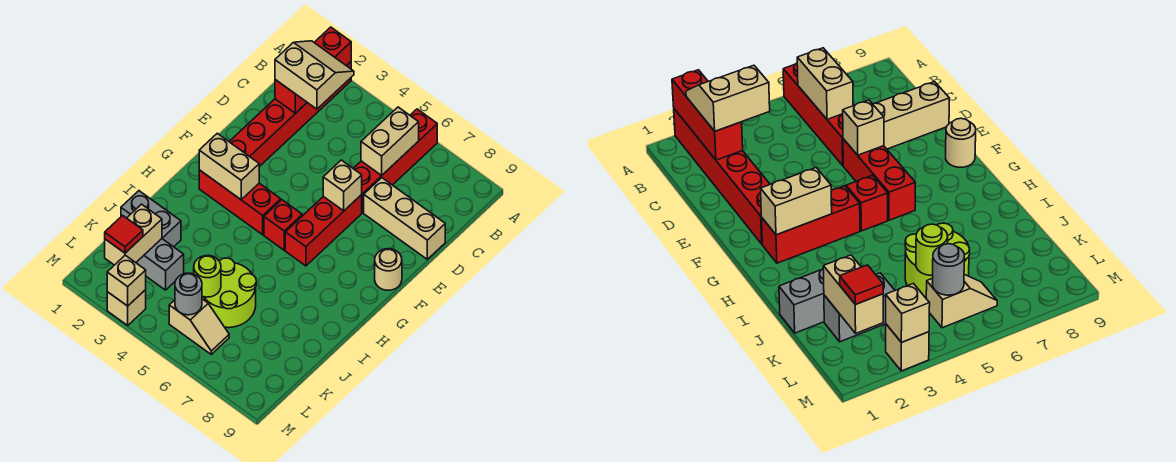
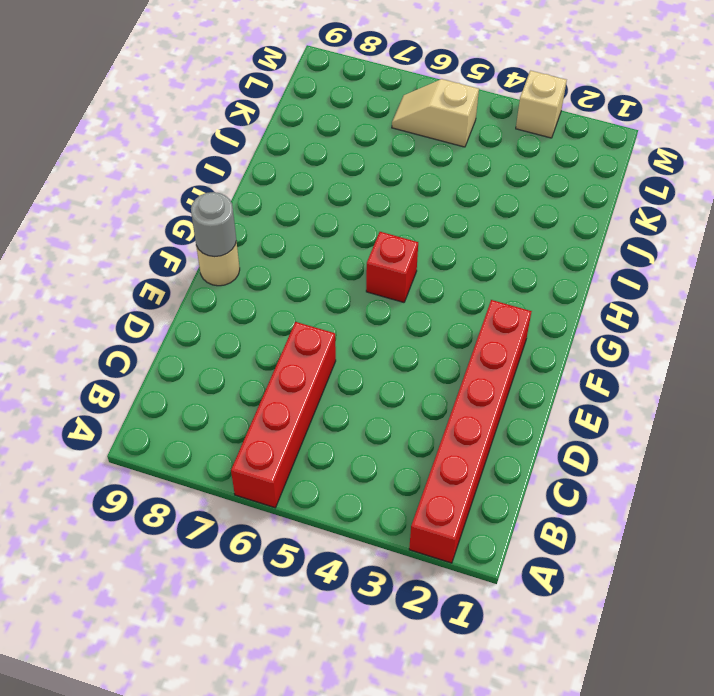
grey 1x1 round brick [191,192,236,257] -> grey 1x1 round brick moved to [175,273,202,315]
none -> tan 1x3 brick [364,178,445,259]
none -> red 1x3 brick [285,195,362,266]
none -> red 1x3 brick [199,170,281,235]

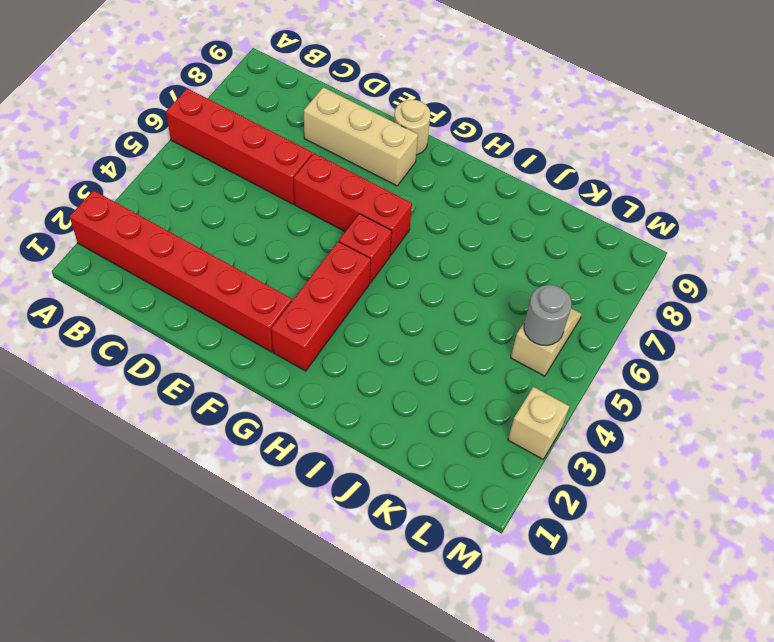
tan 1x3 brick [304,87,418,186] -> tan 1x3 brick turned to [364,178,445,259]
none -> grey 1x2 brick [121,191,181,247]
none -> lime 2x2 round brick [202,258,256,328]
none -> grey 1x2 brick [136,239,184,290]

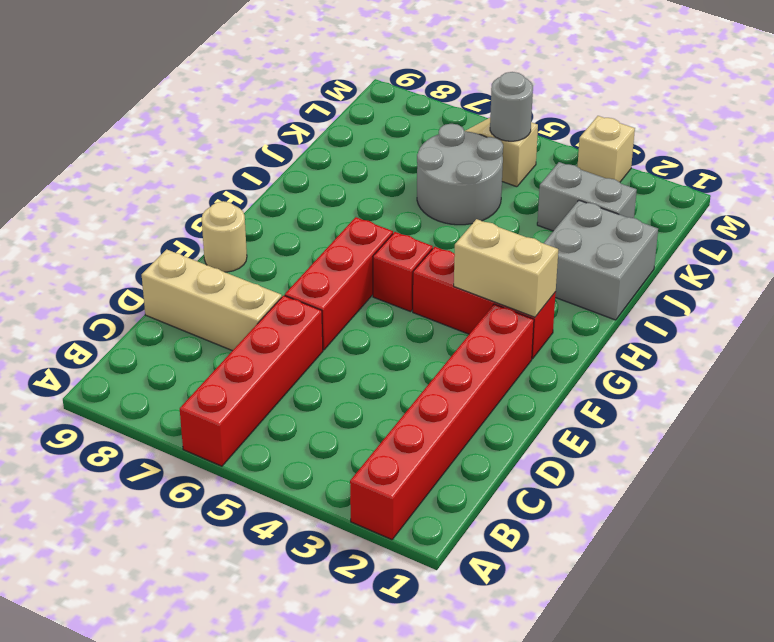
grey 2x2 brick [544,200,658,320] -> grey 1x2 brick [121,191,181,247]
grey 2x2 round brick [417,124,503,225] -> lime 2x2 round brick [202,258,256,328]
none -> red 1x3 brick [275,27,351,113]
none -> tan 1x2 brick [361,107,419,175]
none -> tan 1x1 brick [323,160,362,211]

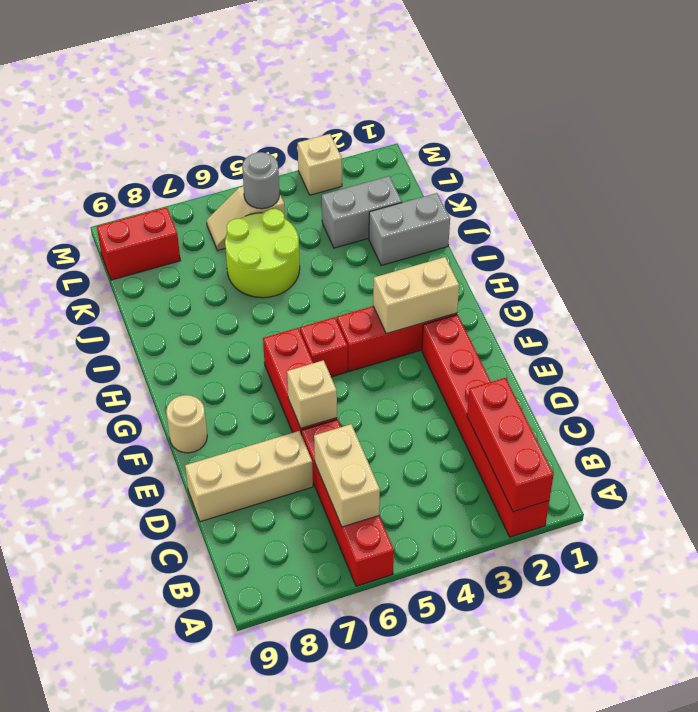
red 1x2 brick [97,207,180,280] -> none
none -> tan 1x2 brick [105,204,162,265]
none -> lime 1x1 round brick [194,255,221,297]
none -> tan 1x1 brick [107,255,146,306]

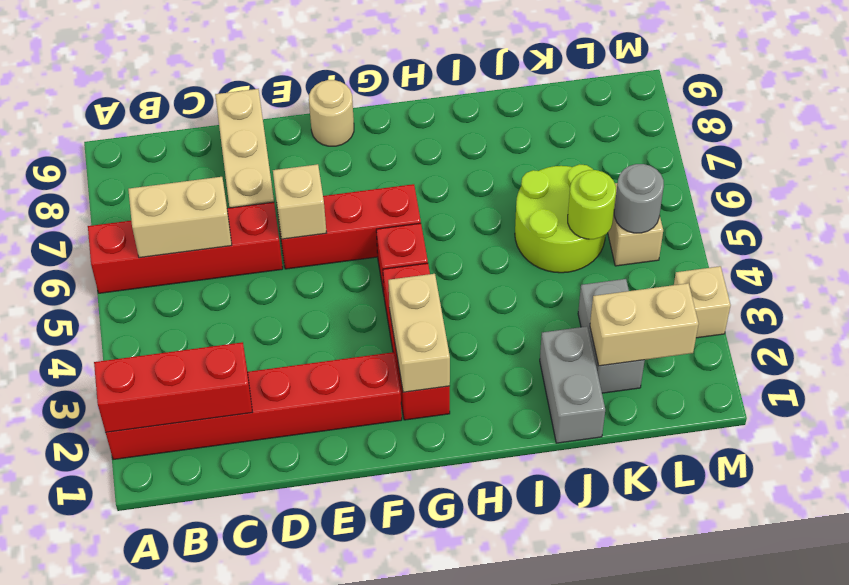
none -> tan 1x1 brick [107,255,146,306]
none -> tan 2x2 slope [275,41,354,109]
none -> red 1x1 tile [105,215,143,253]

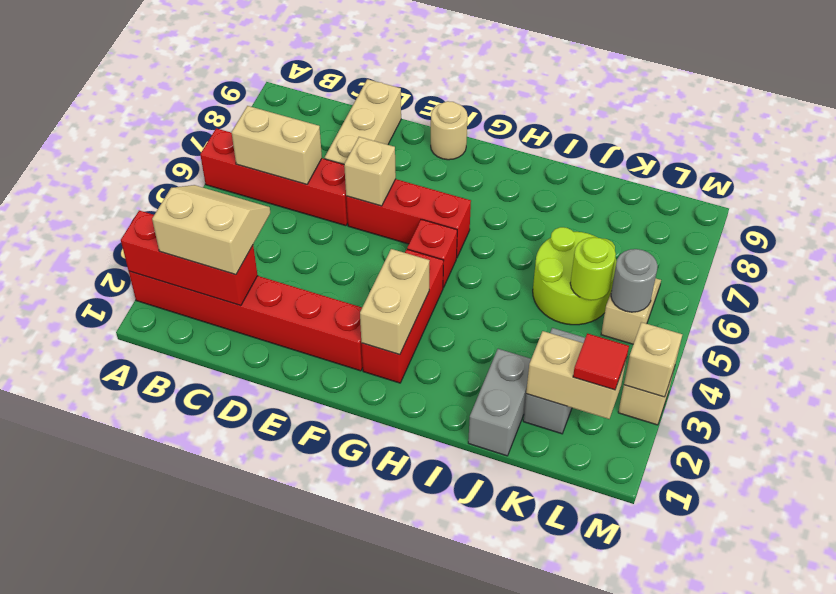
tan 2x2 slope [152,185,270,275] -> tan 2x2 slope turned to [275,41,354,109]

